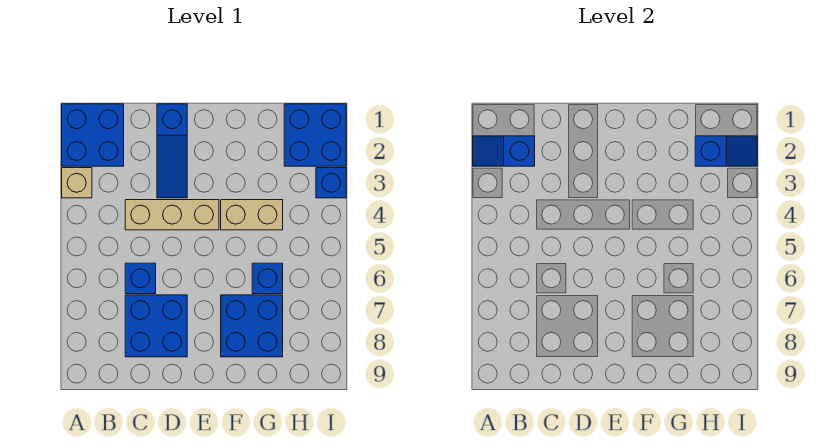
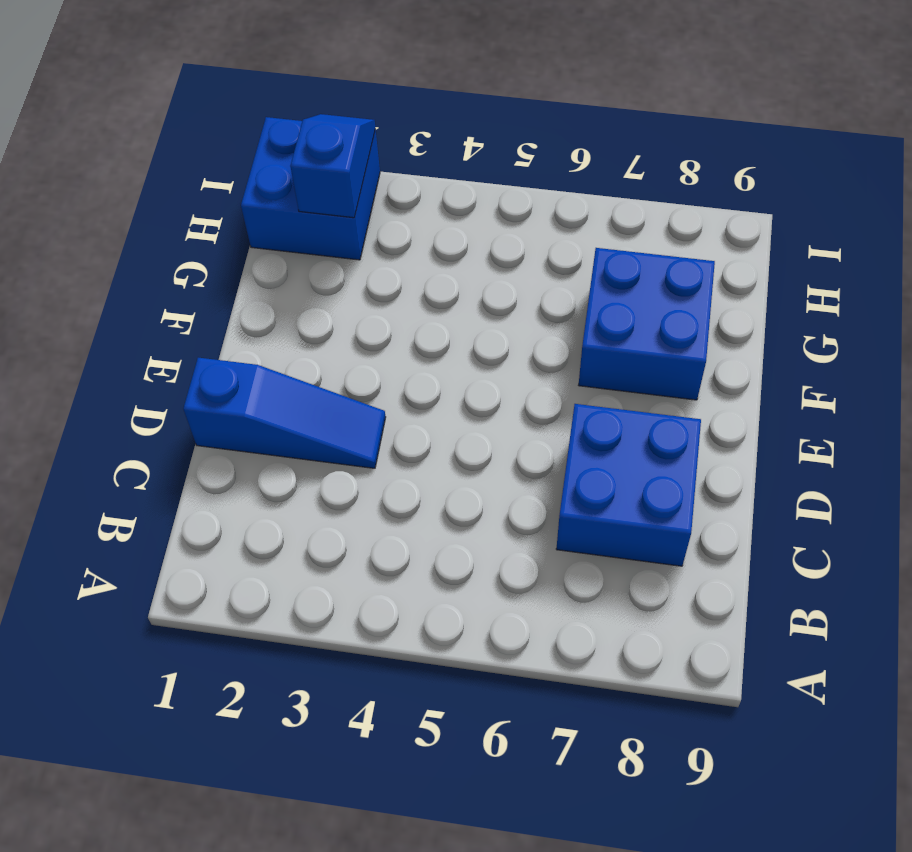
none -> blue 2x2 brick [62,104,124,166]
none -> tan 1x1 brick [62,168,92,198]
none -> tan 1x3 brick [125,200,219,230]

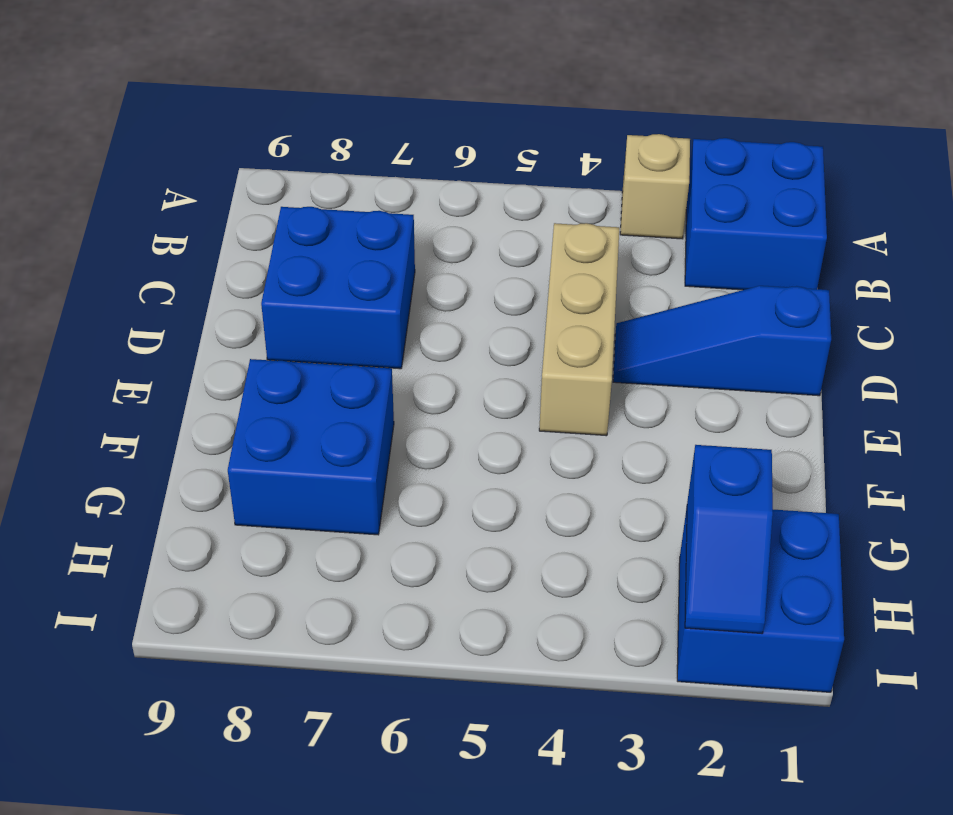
none -> blue 1x1 brick [125,263,156,294]
none -> tan 1x2 brick [221,200,283,230]
none -> blue 1x1 brick [252,263,283,294]

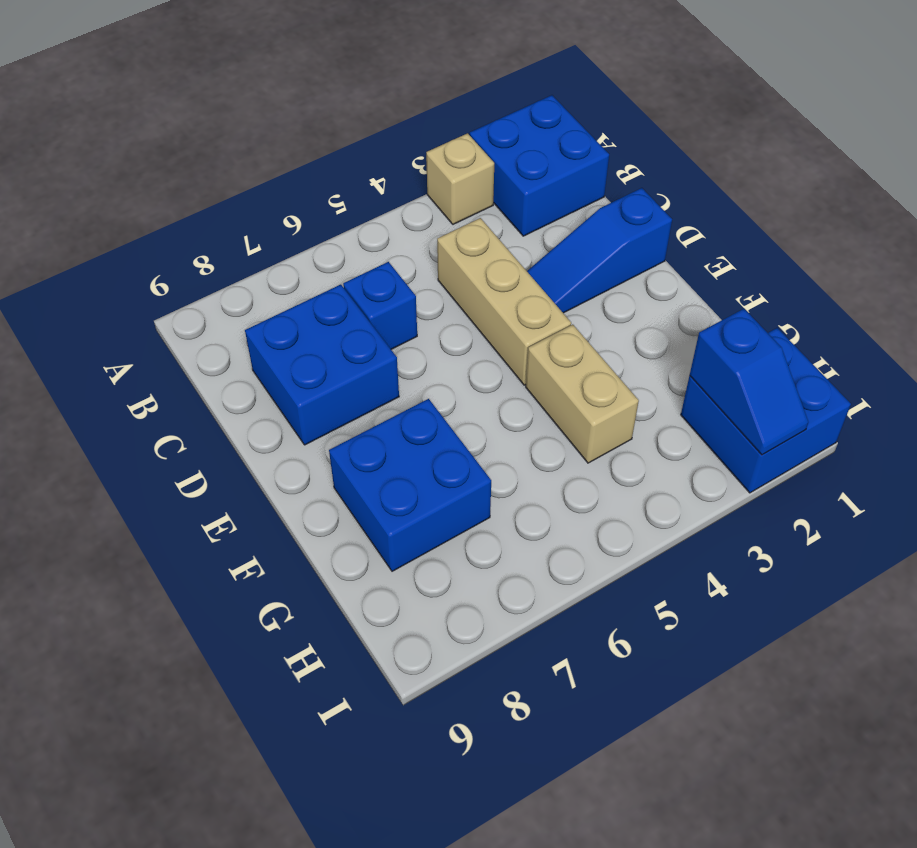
none -> blue 1x1 brick [252,263,283,294]
none -> blue 1x1 brick [316,168,346,198]
none -> blue 1x2 slope [473,136,535,166]

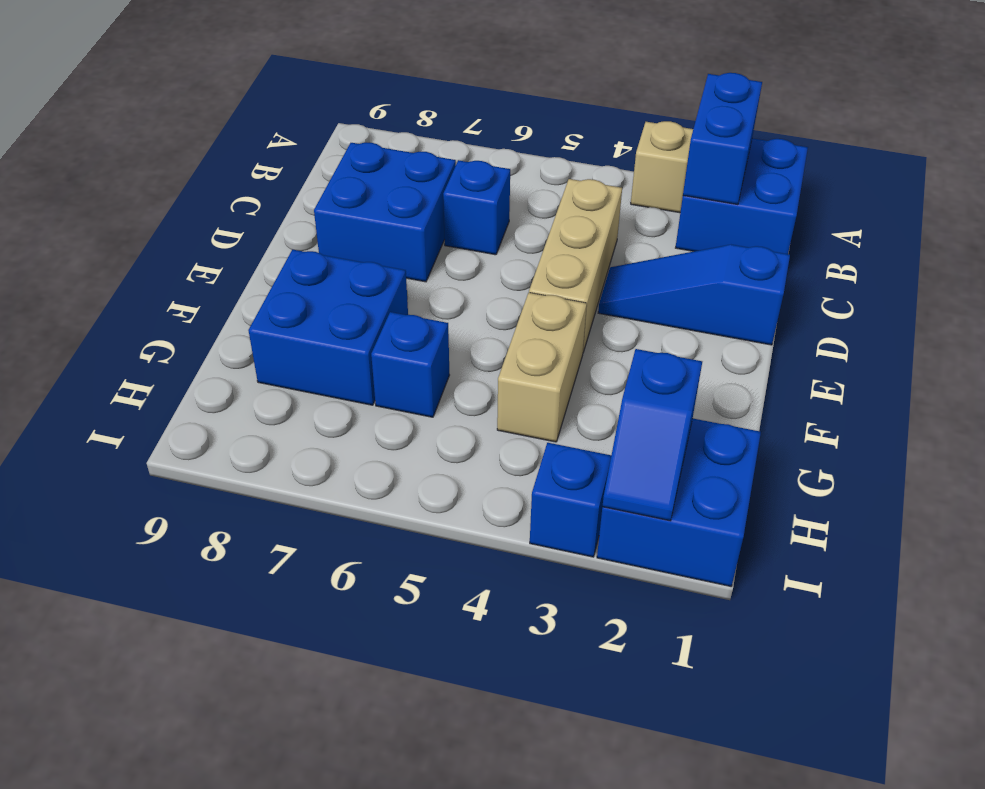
blue 1x2 brick [683,73,762,205] -> blue 1x2 slope [473,136,535,166]

